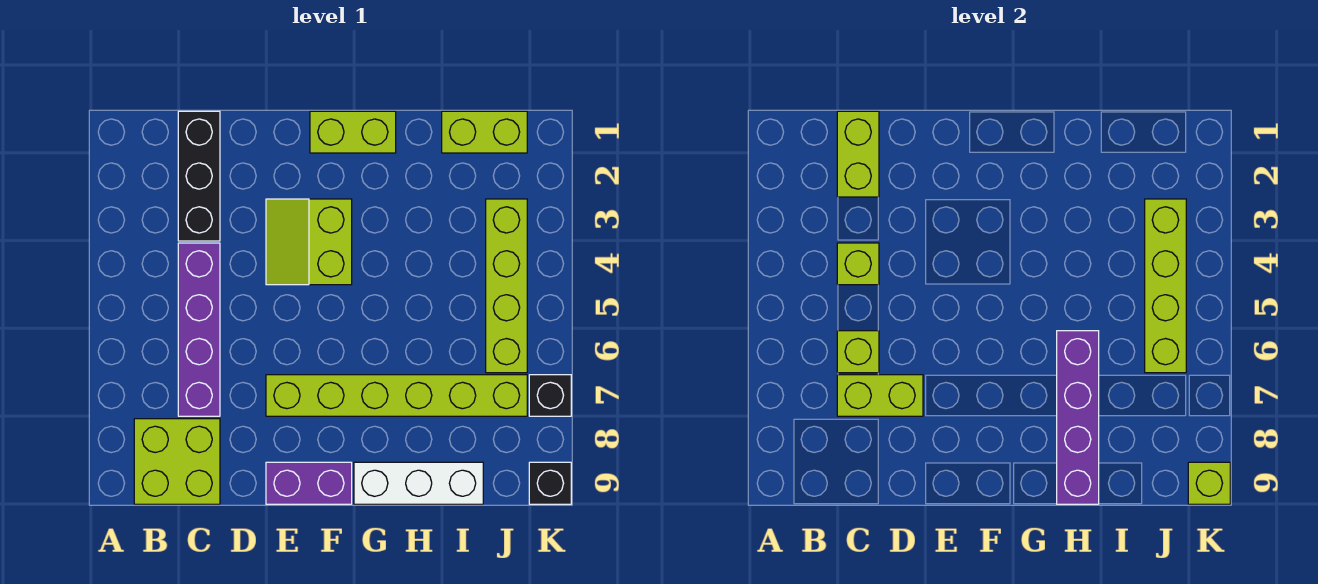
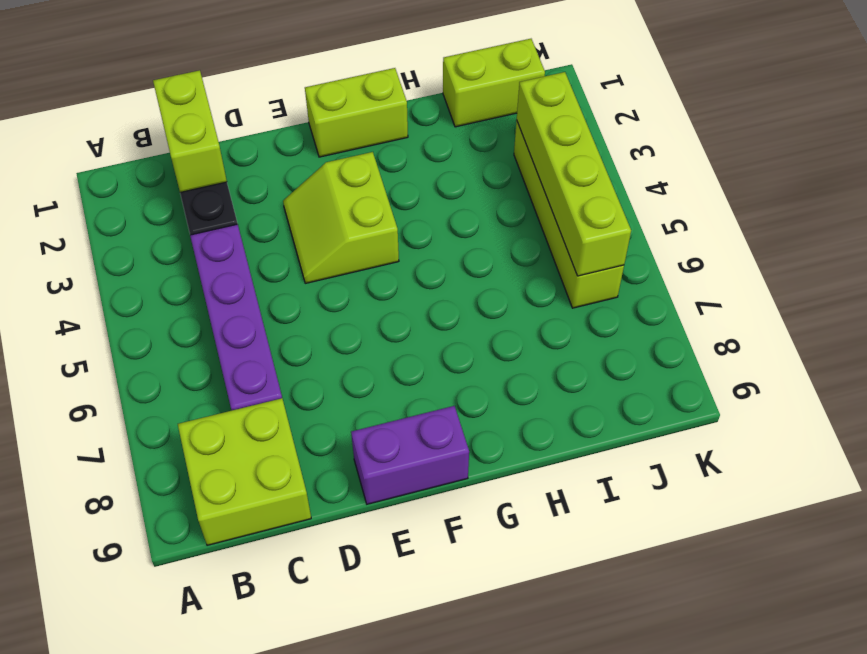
none -> lime 1x6 brick [266,375,527,416]
none -> white 1x3 brick [354,462,483,504]
none -> black 1x1 brick [529,375,571,416]

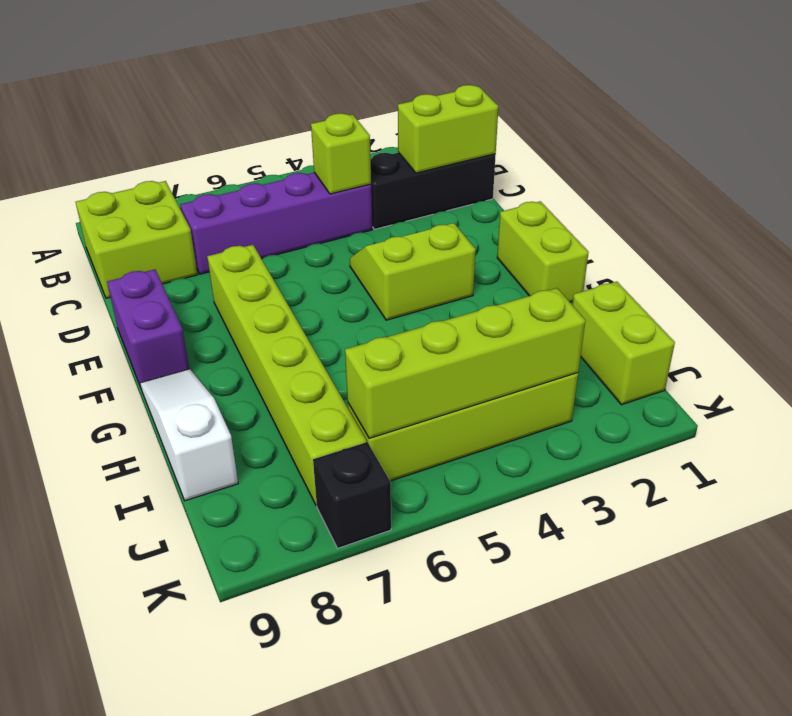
white 1x3 slope [140,369,238,501] -> white 1x3 brick [354,462,483,504]
none -> black 1x1 brick [529,462,571,504]
none -> lime 1x1 brick [837,331,879,373]
none -> lime 1x2 brick [837,375,923,416]

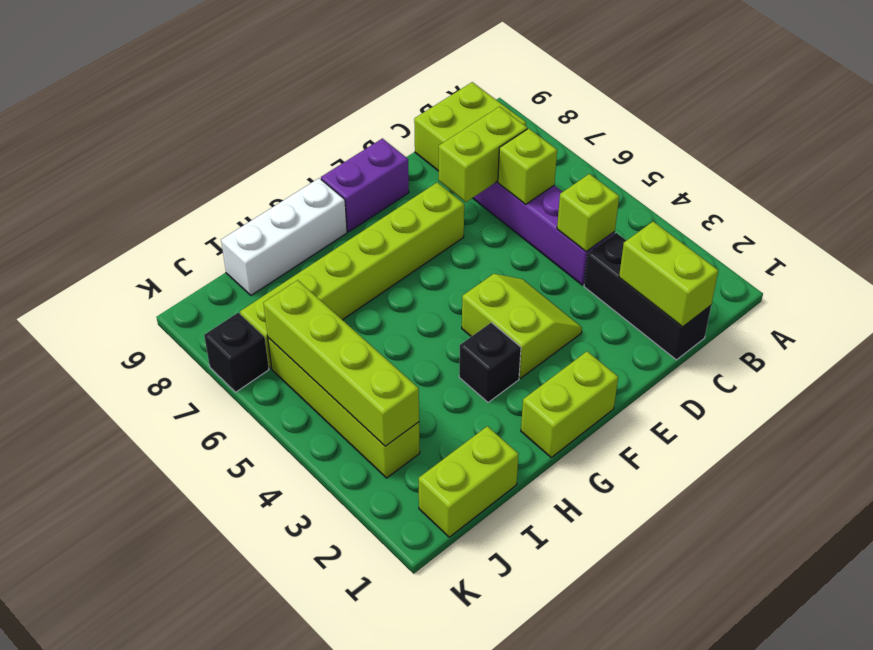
black 1x1 brick [459,322,521,402] -> black 1x1 brick moved to [529,462,571,504]
none -> purple 1x4 brick [1057,331,1099,504]
none -> lime 1x1 brick [1188,462,1230,504]

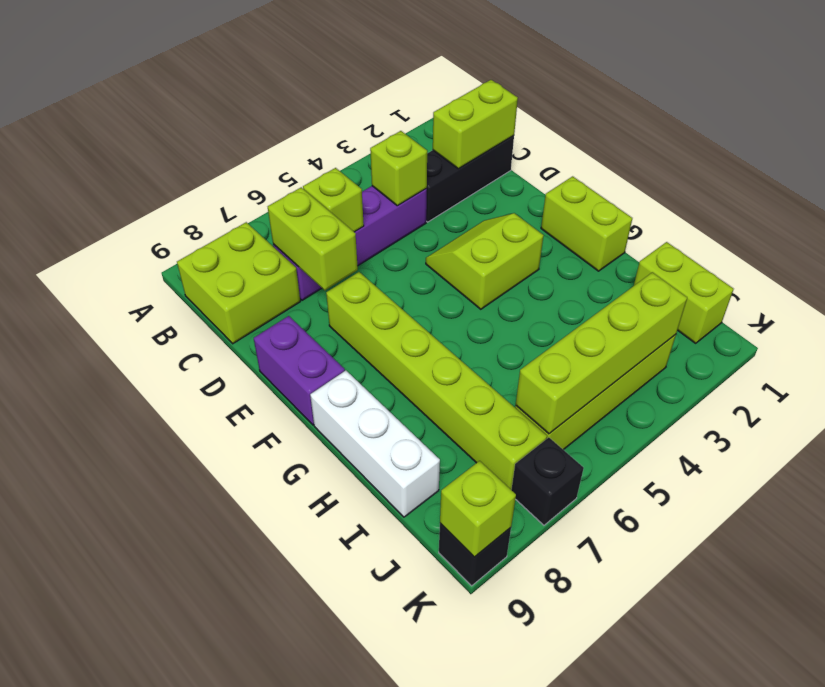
none -> purple 1x4 brick [1057,331,1099,504]

